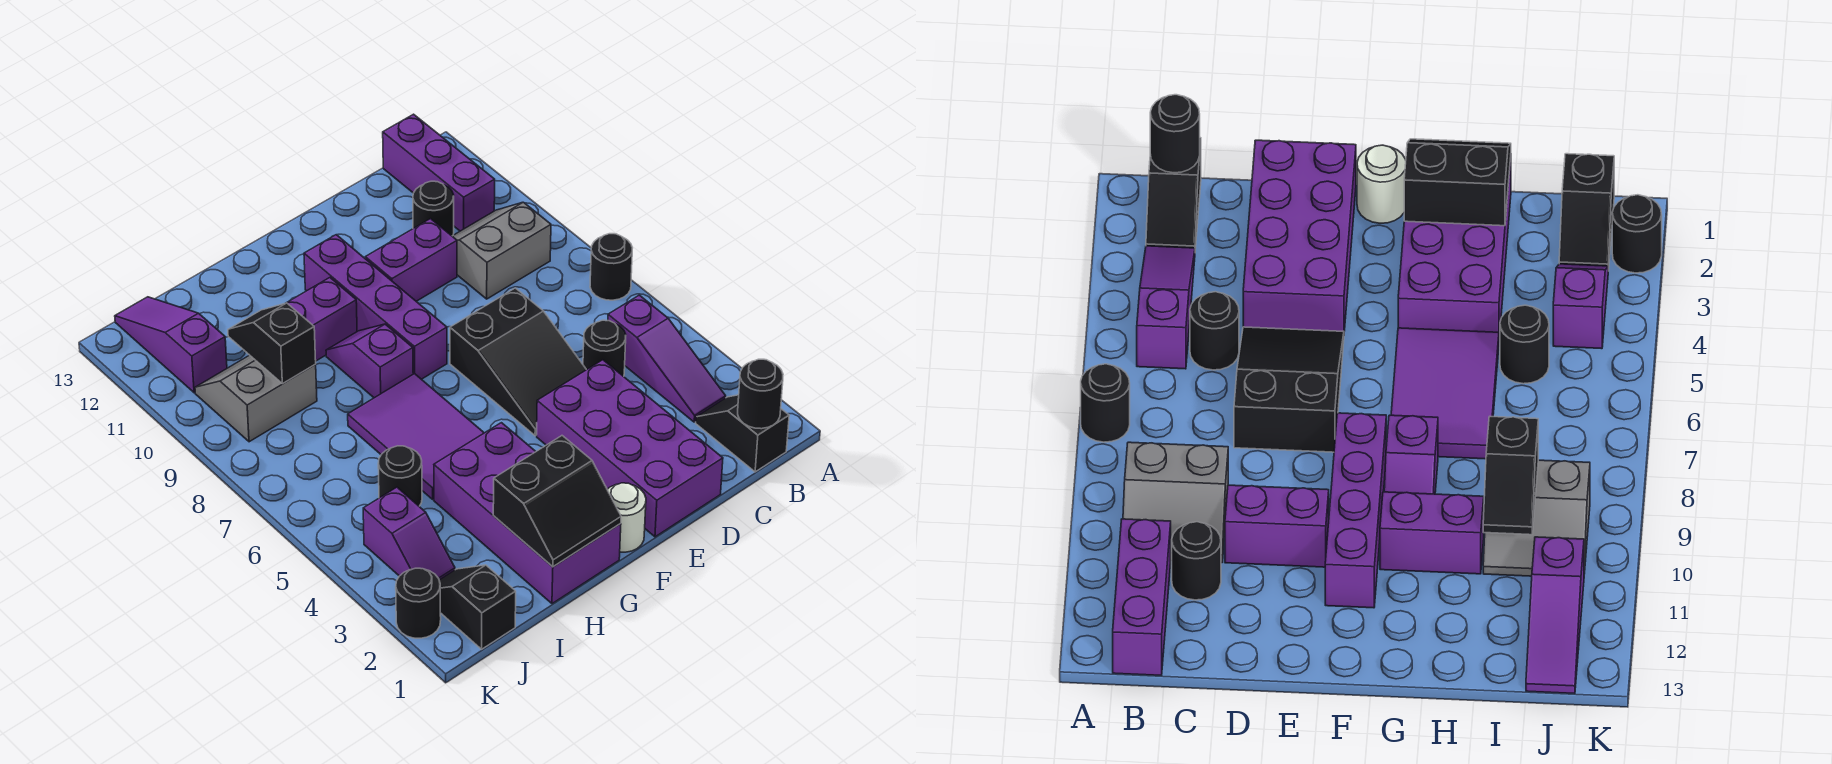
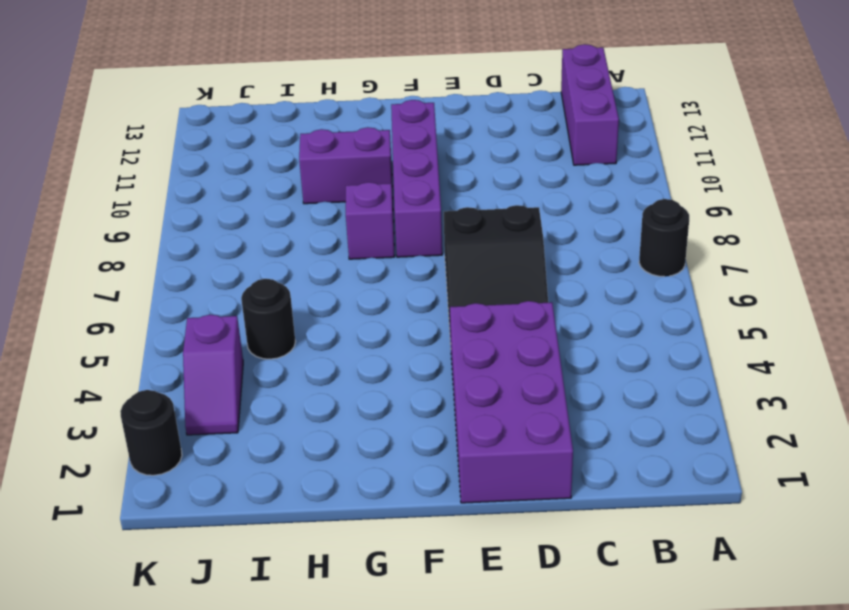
none -> black 1x2 slope [696,395,789,472]
none -> purple 1x3 slope [608,295,726,422]
none -> grey 2x2 slope [452,202,551,299]

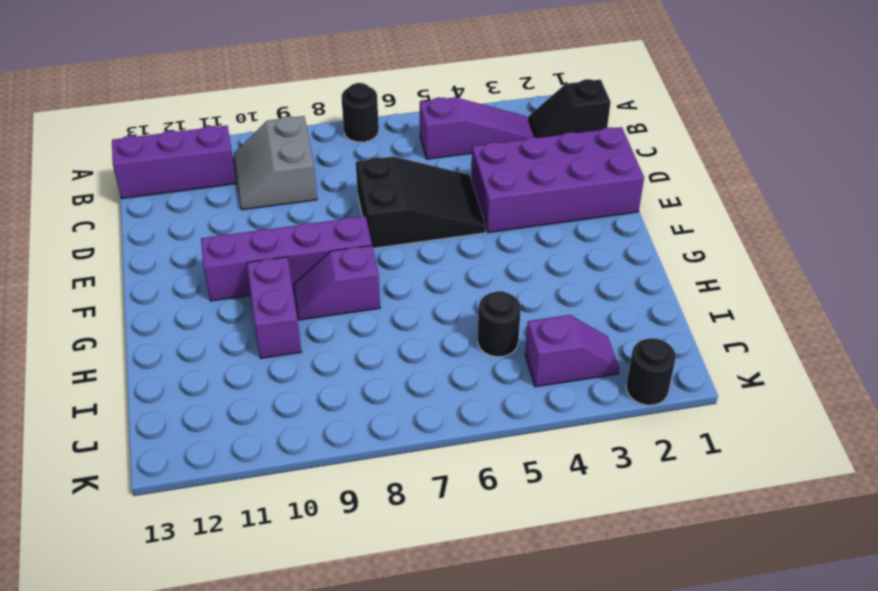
none -> black 1x1 round brick [583,320,626,377]
none -> black 1x1 round brick [413,181,454,236]
none -> purple 1x2 brick [365,219,457,301]

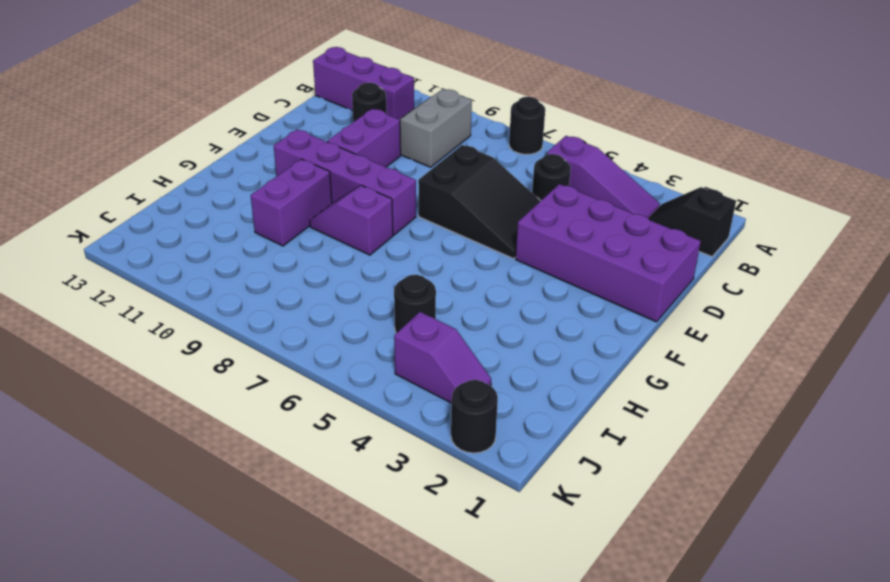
none -> white 1x1 round brick [607,483,646,552]
none -> purple 2x4 brick [434,423,621,604]
none -> purple 2x3 tile [348,374,484,499]

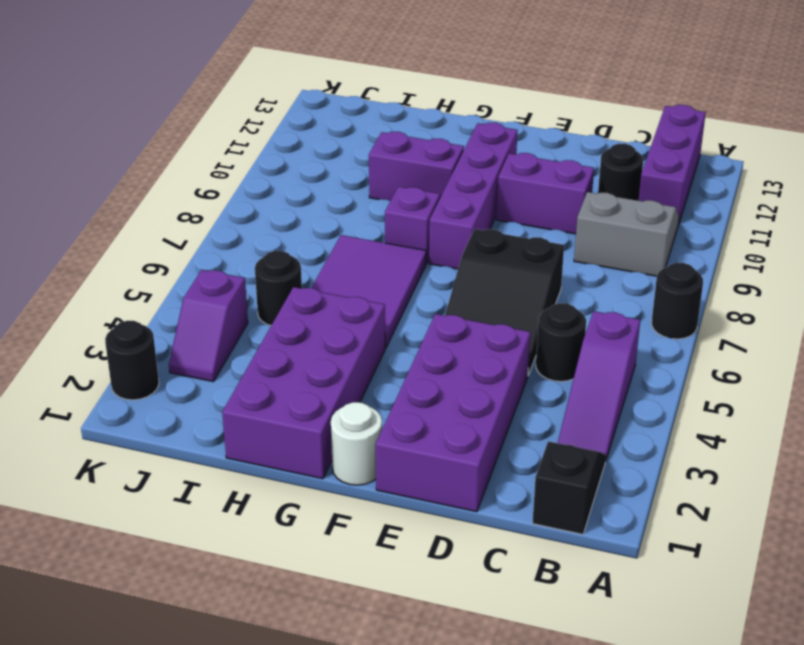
none -> grey 2x2 slope [195,355,317,442]
none -> black 1x2 slope [439,565,516,649]
none -> purple 1x3 slope [115,297,227,393]

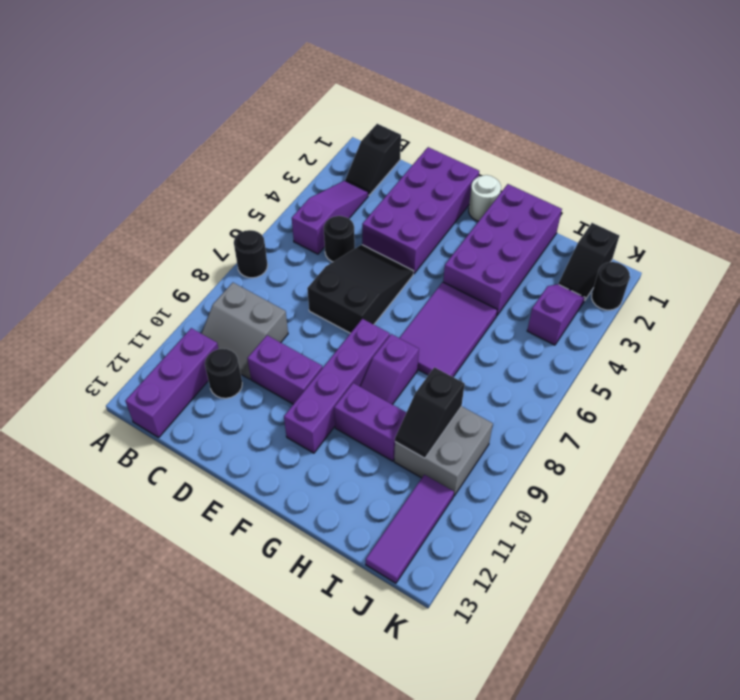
grey 2x2 brick [394,406,493,496] -> grey 2x2 slope [195,355,317,442]
purple 1x3 tile [366,475,454,583] -> purple 1x3 slope [115,297,227,393]
none -> black 1x1 round brick [378,446,422,506]
none -> black 1x1 round brick [738,359,783,429]
none -> black 2x2 slope [493,436,621,567]

